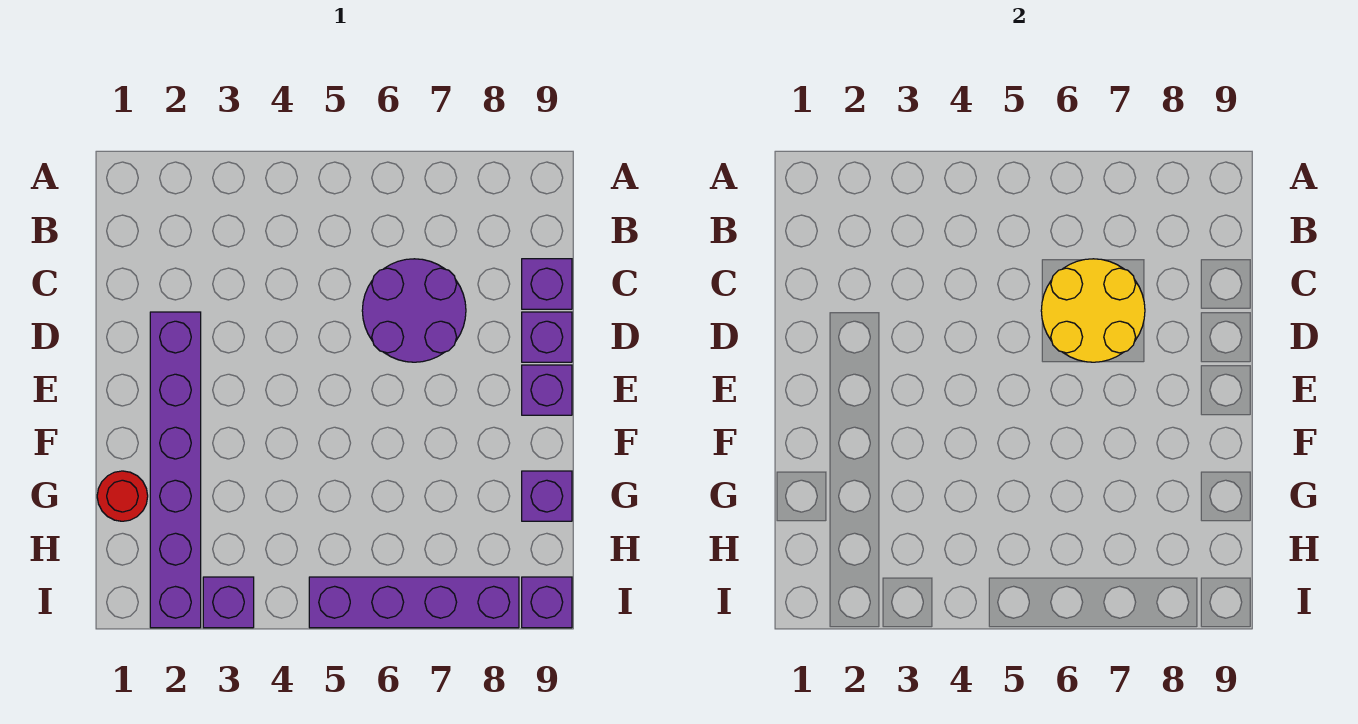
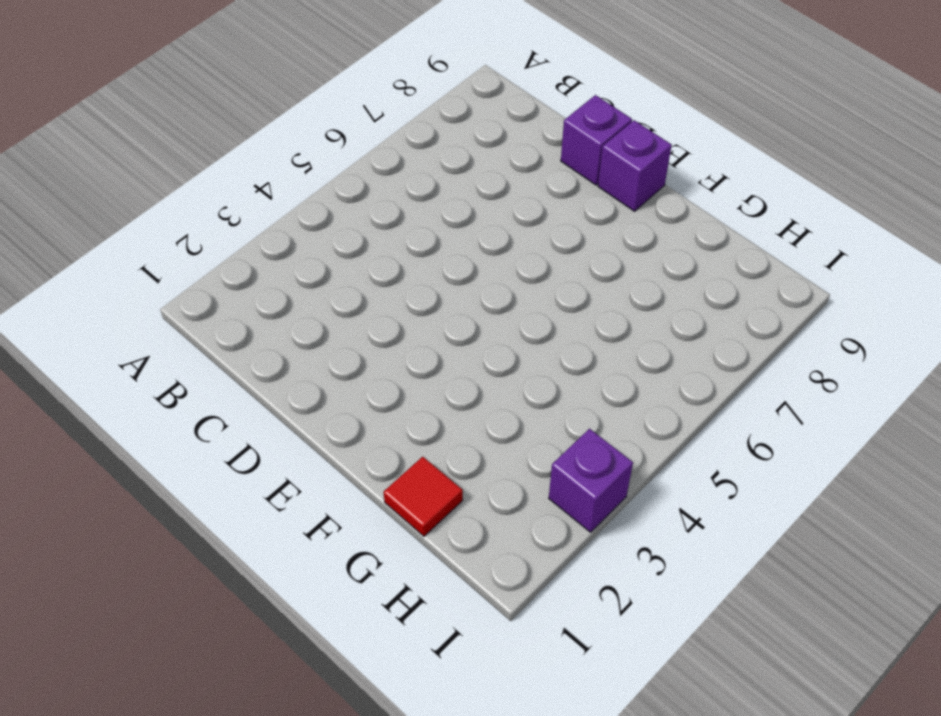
red 1x1 tile [384,457,463,536] -> red 1x1 round brick [97,471,148,521]
none -> purple 2x2 round brick [362,259,466,362]
none -> purple 1x1 brick [522,259,572,309]

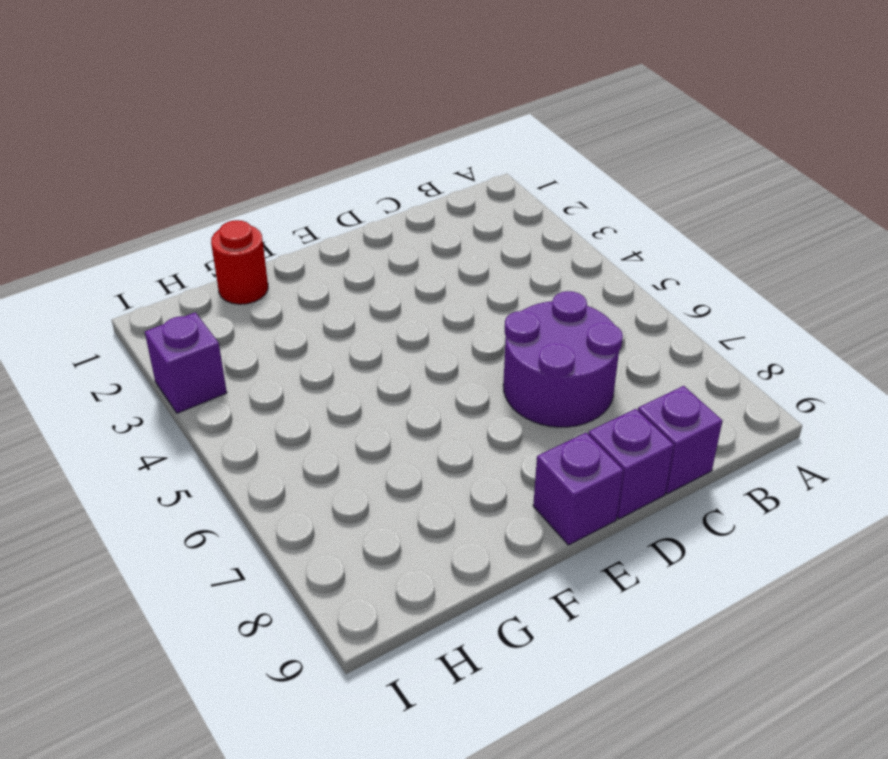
none -> purple 1x6 brick [150,312,201,628]
none -> purple 1x1 brick [522,471,572,521]

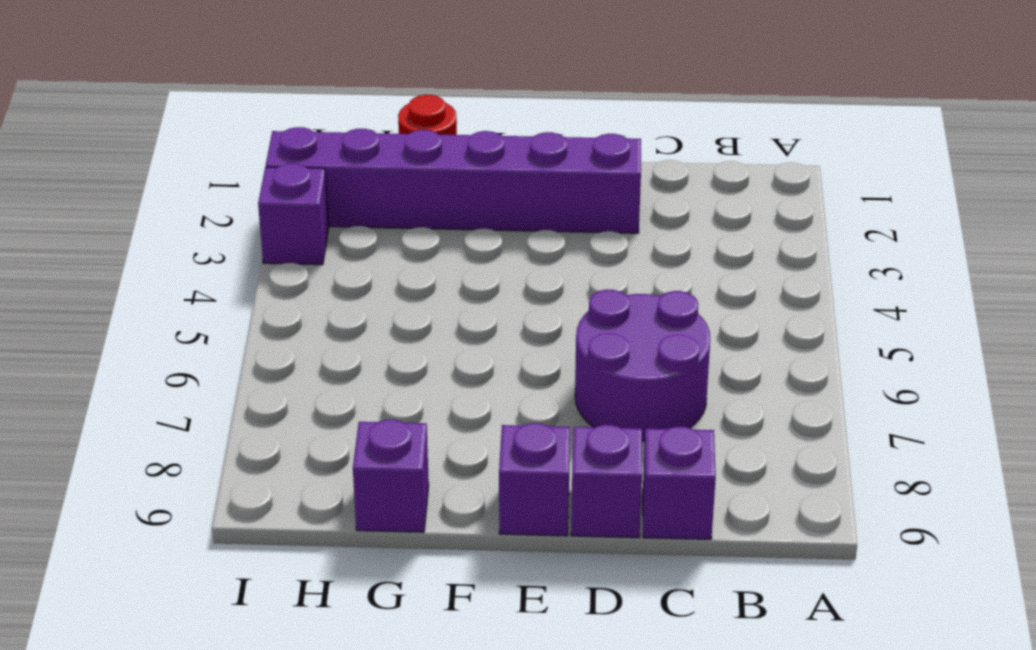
none -> purple 1x4 brick [309,577,519,628]
none -> purple 1x1 brick [522,577,572,628]

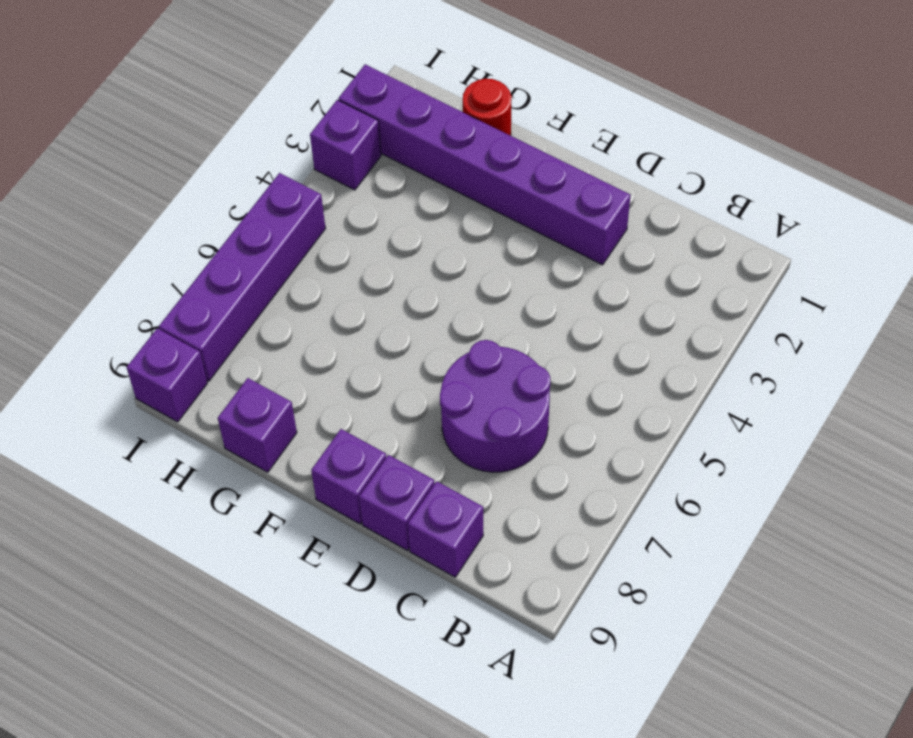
none -> yellow 2x2 round brick [1041,259,1145,362]

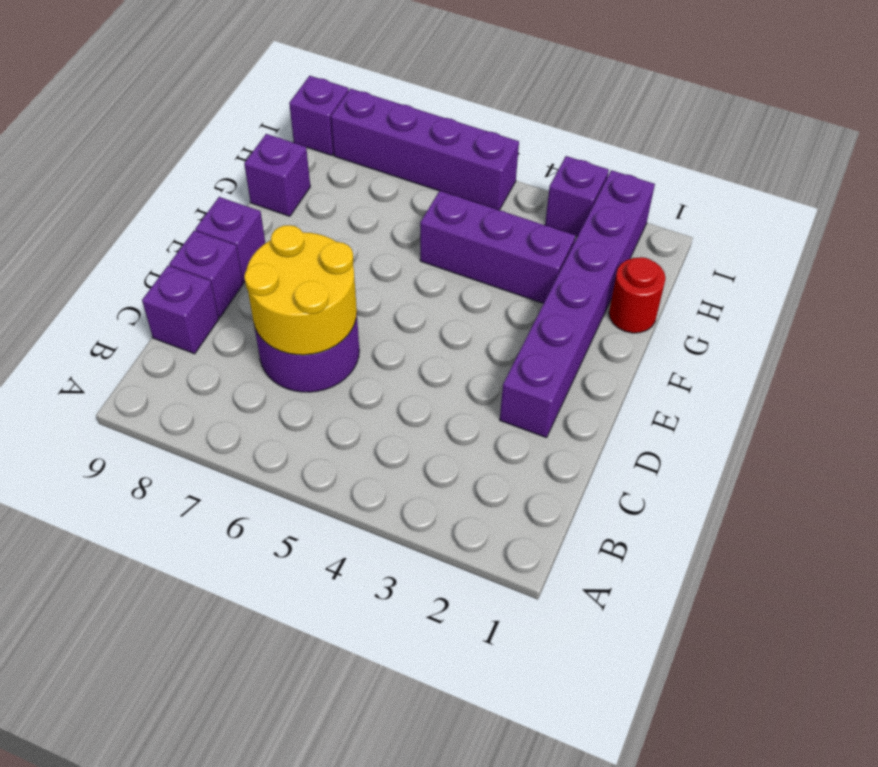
purple 1x3 brick [420,191,575,304] -> none

